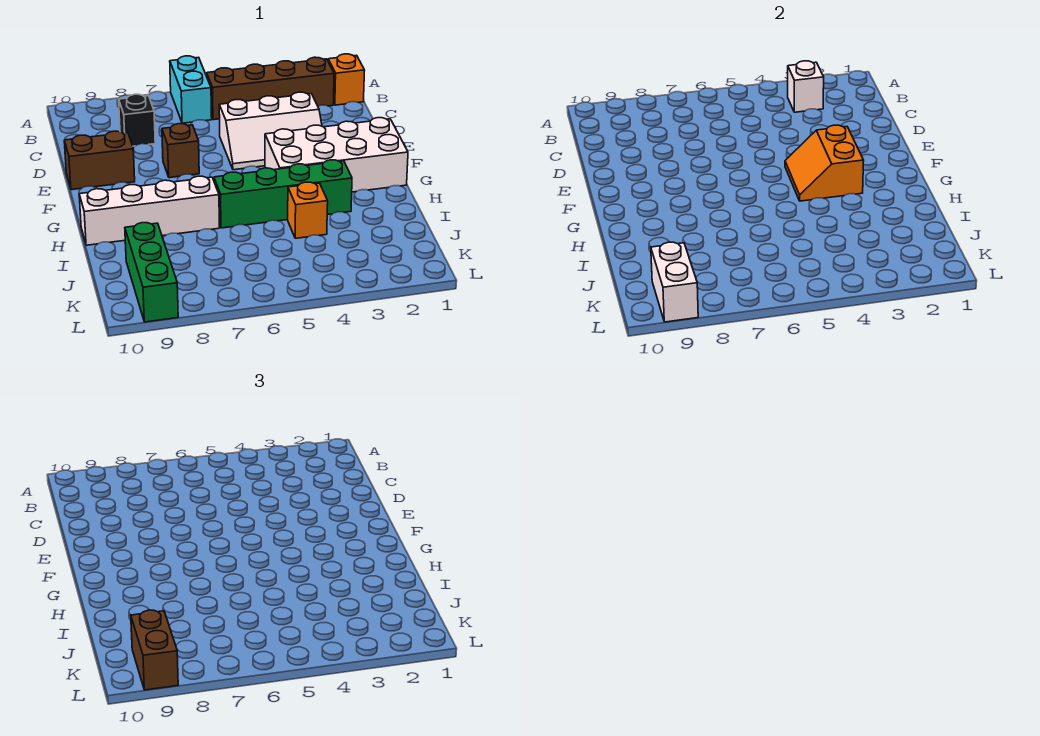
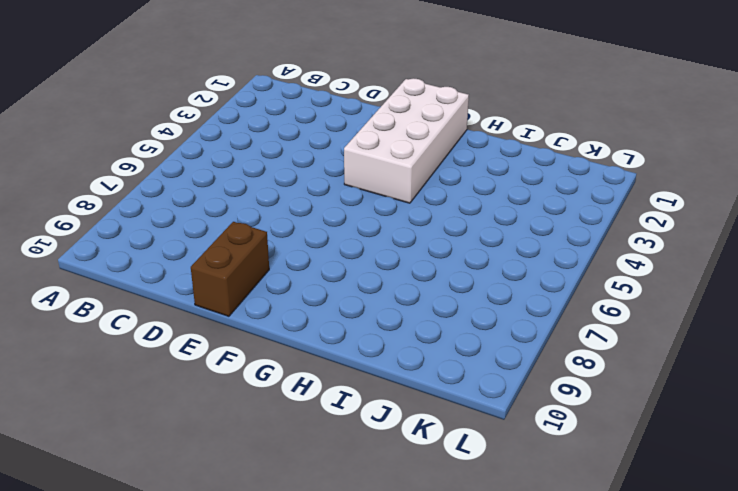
none -> cyan 1x2 brick [170,56,212,123]
none -> orange 1x1 brick [328,54,365,105]
none -> brown 1x4 brick [207,57,334,120]

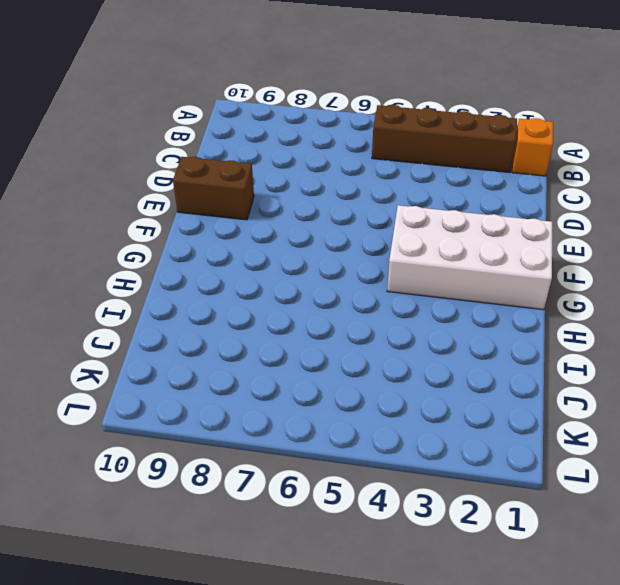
none -> cyan 1x2 brick [170,56,212,123]
none -> black 1x1 brick [119,94,155,146]
none -> white 2x3 slope [219,92,322,170]

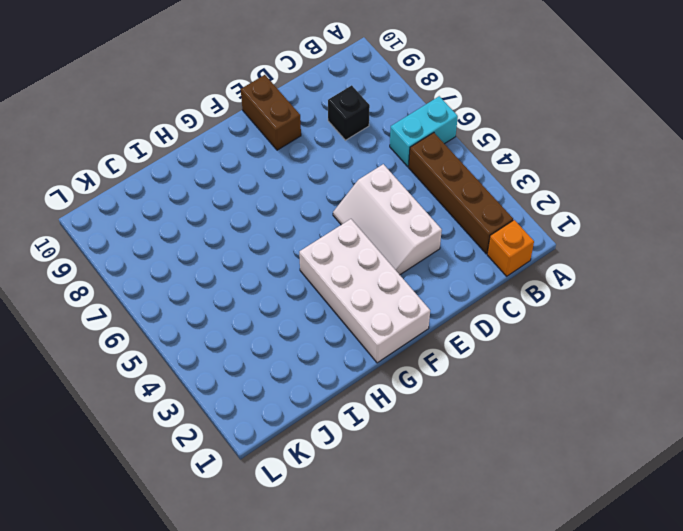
none -> brown 1x1 brick [162,124,199,178]
none -> green 1x4 brick [214,160,352,228]
none -> white 1x4 brick [79,176,219,245]

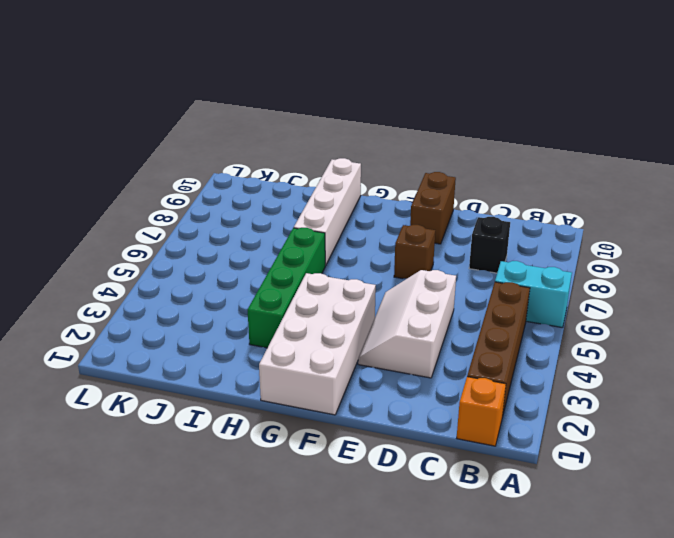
none -> orange 1x1 brick [288,182,328,238]
none -> green 1x3 brick [125,223,178,322]
none -> white 1x1 brick [788,61,824,112]

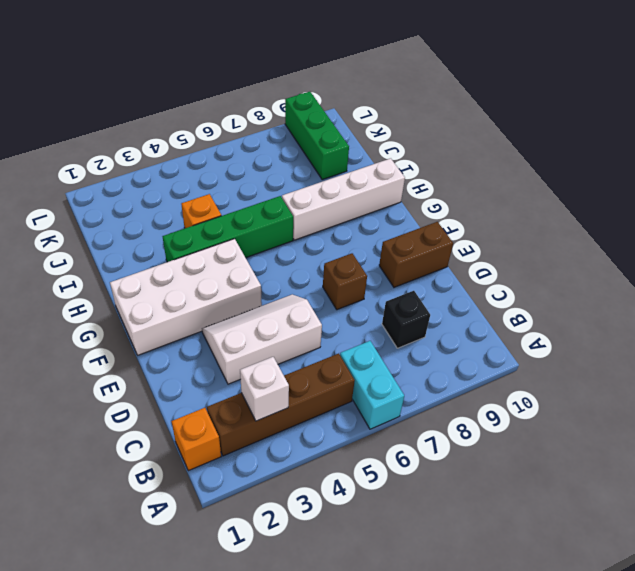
none -> orange 2x2 slope [785,125,864,201]
none -> white 1x2 brick [651,242,698,322]
none -> brown 1x2 brick [131,610,178,690]

